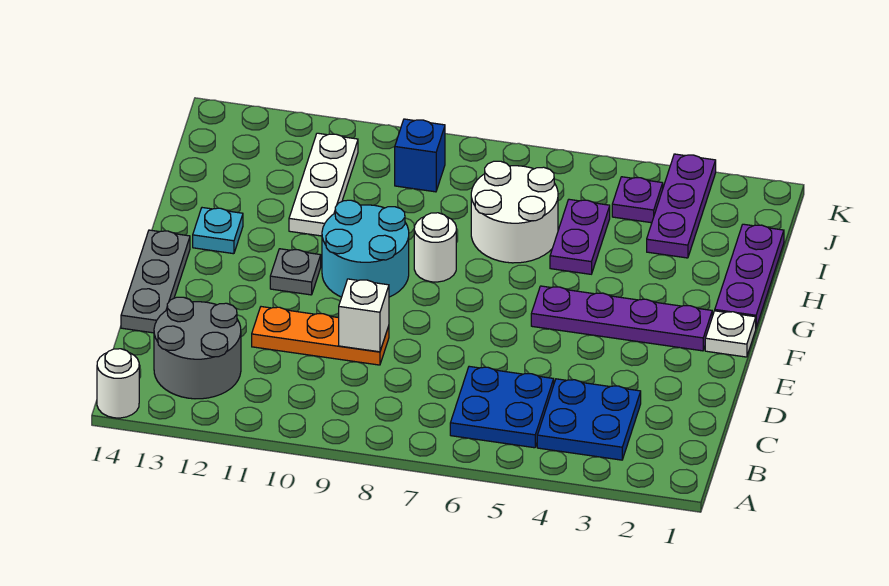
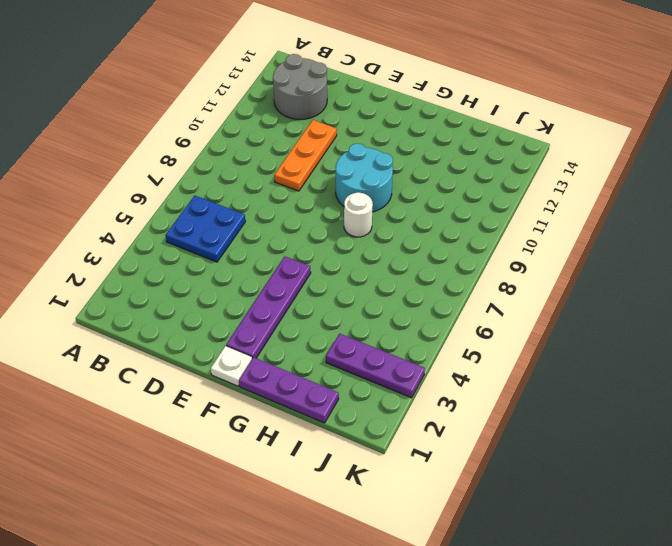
none -> white 1x1 round brick [97,349,139,418]
none -> blue 2x2 plate [537,379,641,460]
none -> grey 1x3 plate [121,230,190,333]

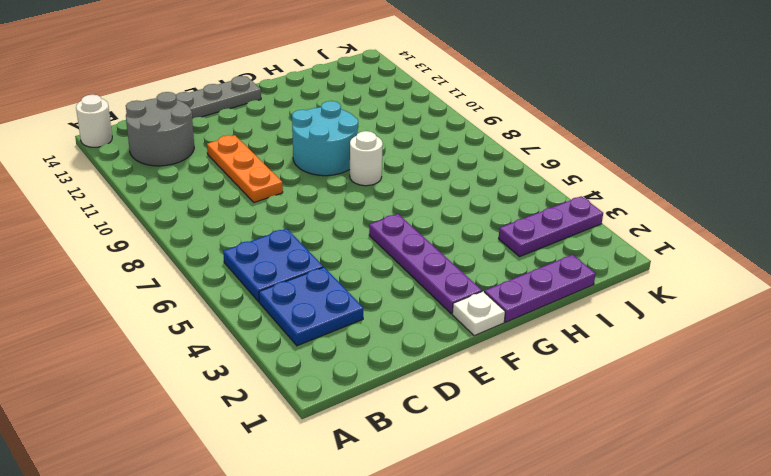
none -> grey 1x1 plate [270,249,321,295]
none -> cyan 1x1 plate [193,208,243,254]
none -> purple 1x2 plate [550,199,610,274]

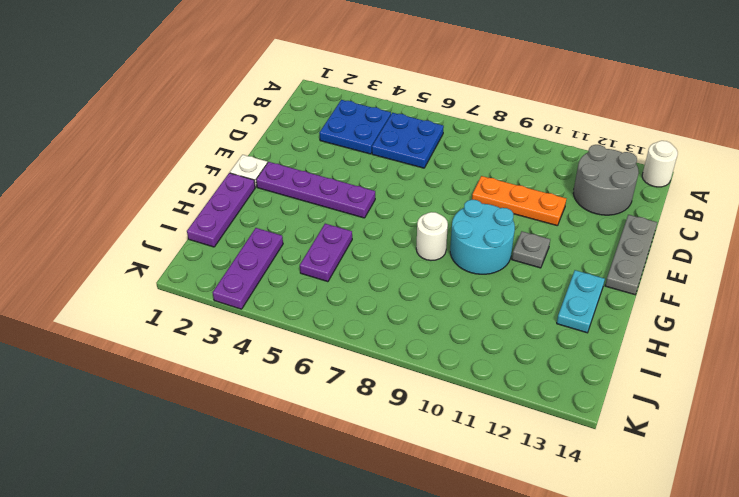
cyan 1x2 plate [557,270,605,333] -> cyan 1x1 plate [193,208,243,254]
none -> white 2x2 round brick [471,161,558,263]
none -> white 1x3 plate [289,133,358,236]
none -> purple 1x1 plate [612,177,663,223]

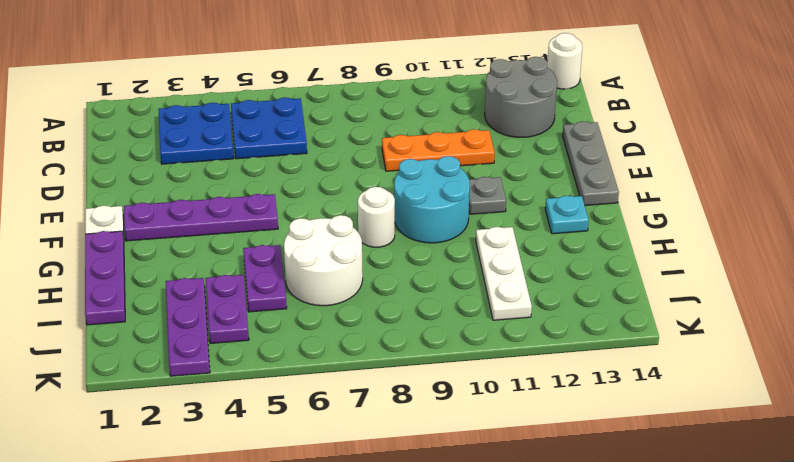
purple 1x2 plate [206,275,249,344] -> purple 1x1 plate [612,177,663,223]
none -> blue 1x1 brick [395,119,445,192]
none -> white 1x1 brick [339,279,389,352]

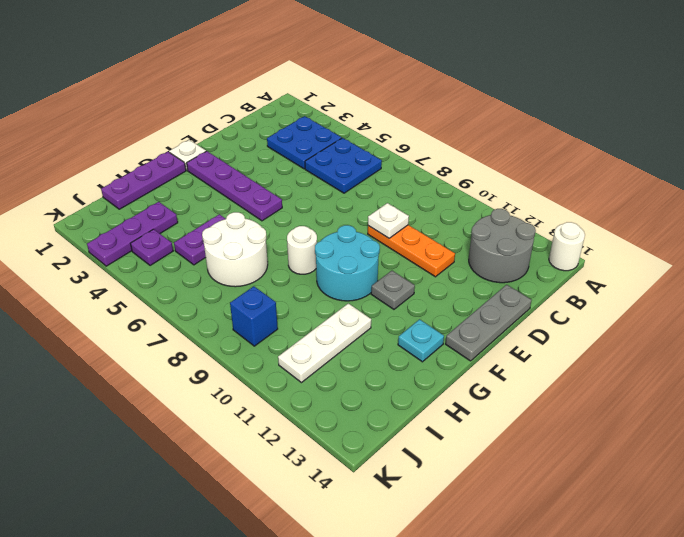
white 1x1 plate [368,203,409,238] -> white 1x1 brick [339,279,389,352]

